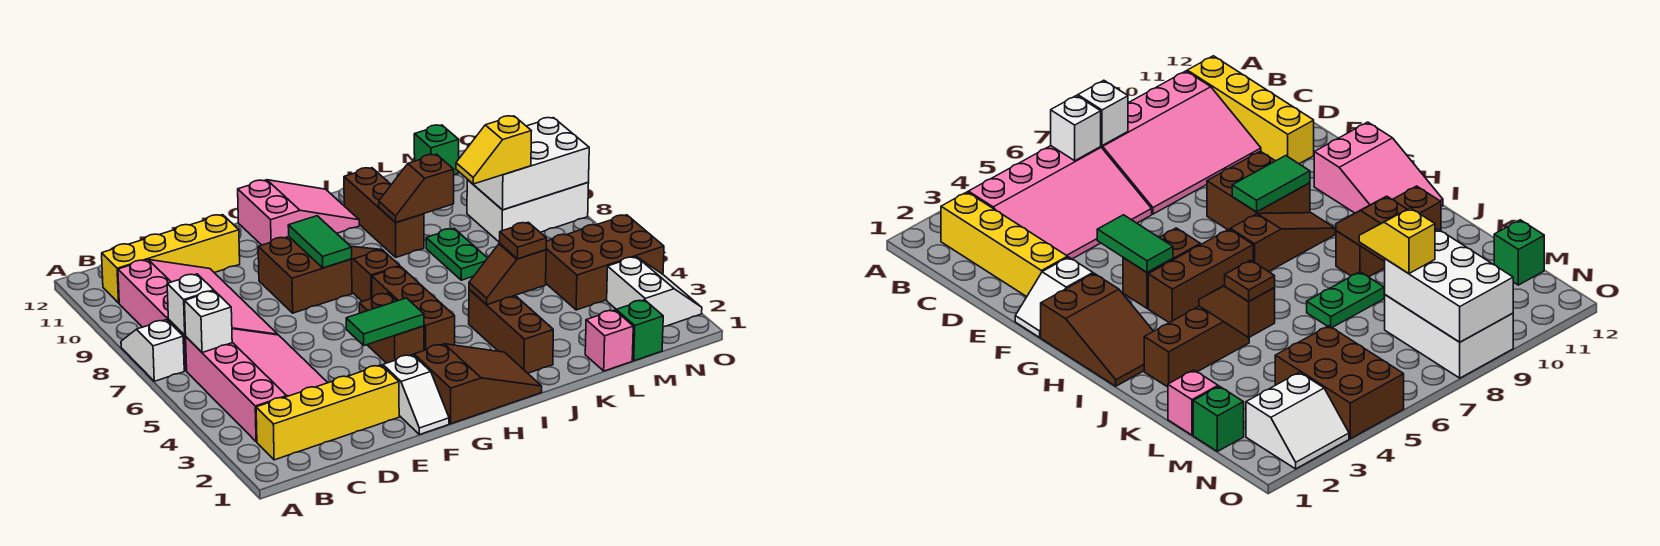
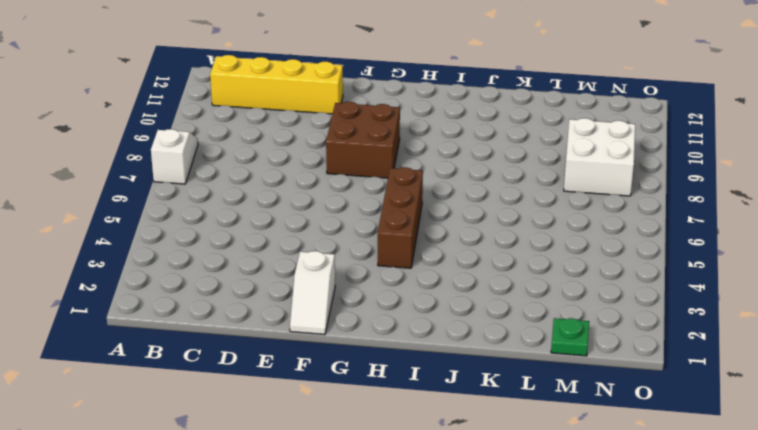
green 1x1 plate [551,318,589,356] -> green 1x1 brick [616,300,663,361]
white 2x2 brick [564,118,635,196] -> white 2x3 brick [467,180,589,243]
none -> yellow 1x4 brick [256,365,399,460]
none -> pink 3x4 slope [186,329,328,442]
none -> pink 3x4 slope [118,260,278,371]
none -> brown 2x3 slope [414,344,542,424]

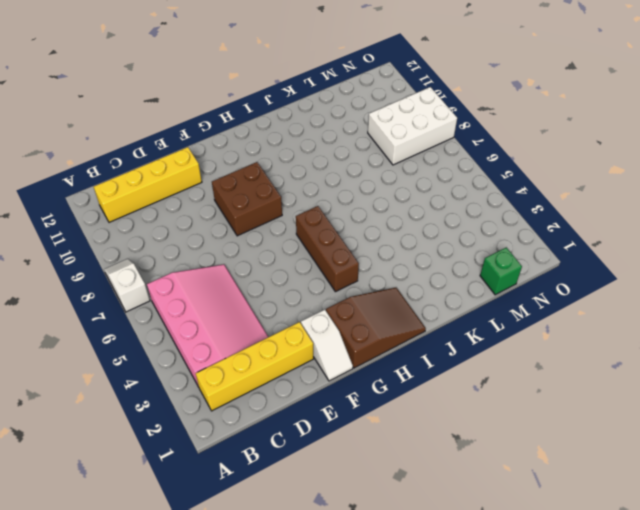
none -> pink 3x4 slope [118,260,278,371]
none -> brown 1x2 brick [359,293,424,363]
none -> pink 2x3 slope [238,180,359,245]
none -> brown 1x3 slope [351,246,400,302]

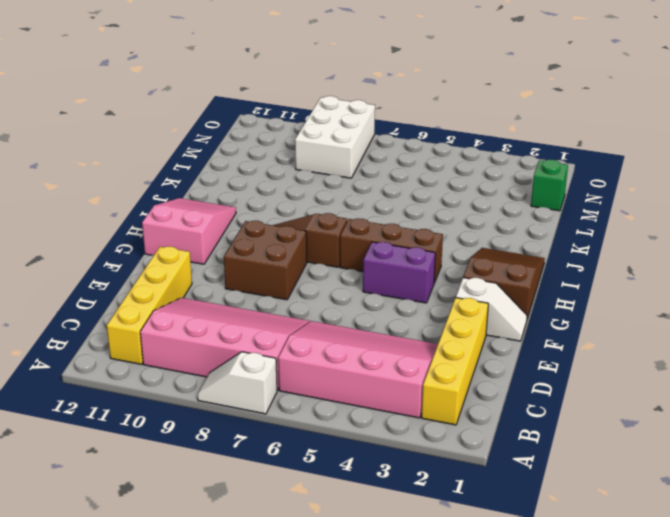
purple 1x2 brick [363,242,435,303] -> brown 1x2 brick [359,293,424,363]
none -> brown 1x3 brick [469,289,553,373]
none -> brown 1x3 brick [344,168,424,257]
none -> green 1x2 plate [426,229,487,280]
none -> pink 1x1 brick [585,310,633,371]

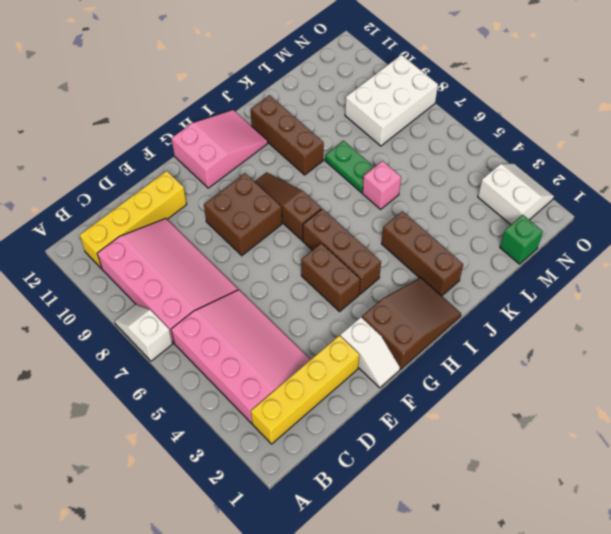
pink 1x1 brick [362,161,401,209] -> pink 1x1 brick moved to [585,310,633,371]
none -> brown 2x3 brick [546,215,664,310]
none -> green 1x1 brick [414,125,459,175]
none -> white 1x1 brick [185,291,232,353]
none -> white 1x1 brick [167,274,214,335]

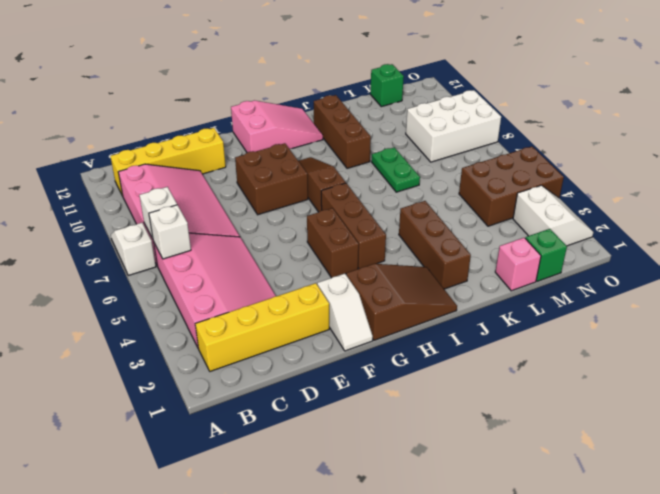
none -> green 1x2 tile [346,298,424,346]
none -> green 1x2 tile [288,216,352,268]
none -> brown 1x2 slope [469,244,546,305]
none -> brown 1x2 slope [379,154,454,223]

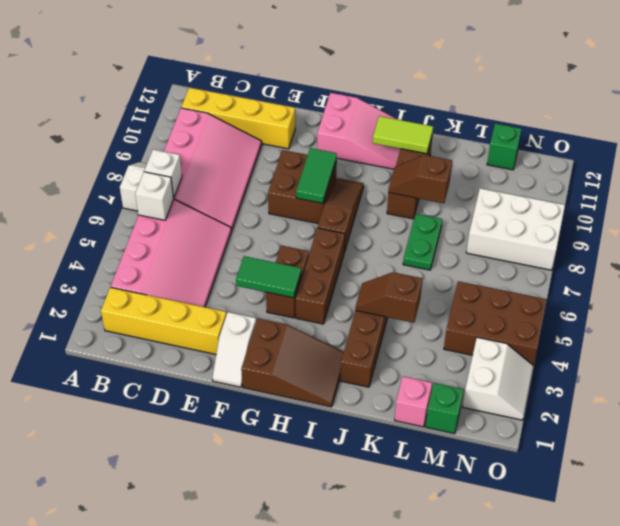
lime 1x2 tile [373,116,433,154] -> none
none -> white 2x3 brick [468,118,589,210]
none -> brown 1x1 plate [500,222,546,259]
none -> yellow 1x2 slope [456,116,531,184]

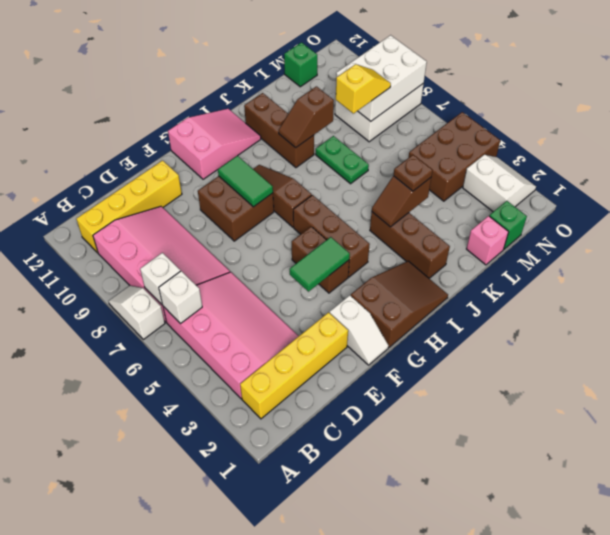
yellow 1x2 slope [336,64,391,114] -> yellow 1x2 slope turned to [456,116,531,184]

